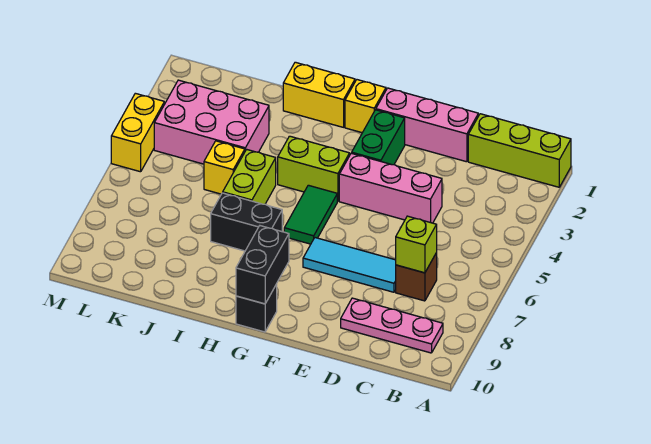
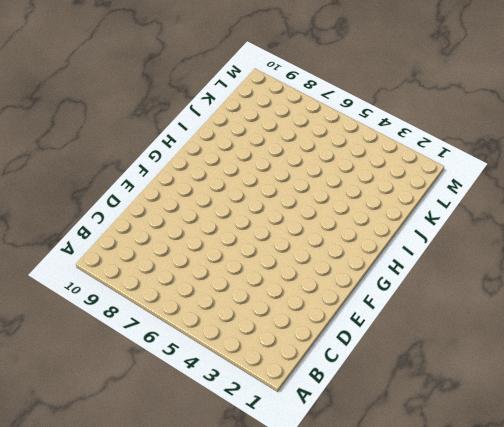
none -> lime 1x3 brick [468,114,571,187]
none -> pink 1x3 plate [341,298,443,353]
none -> brown 1x1 brick [396,253,437,301]

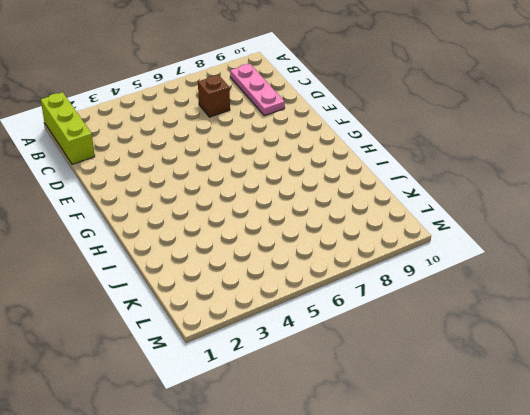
none -> pink 1x3 brick [376,88,478,162]
none -> pink 1x3 brick [339,153,442,223]
none -> cyan 1x3 tile [303,238,396,292]

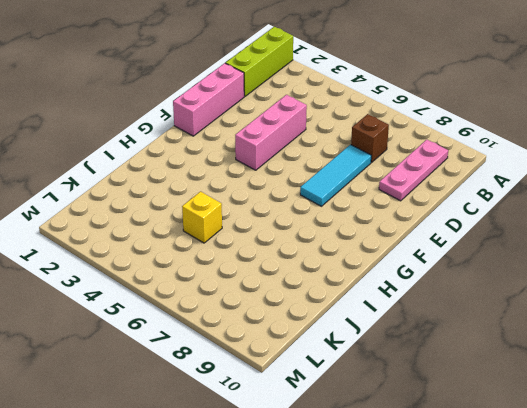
none -> green 1x2 brick [352,110,405,165]
none -> yellow 1x1 brick [345,80,386,133]
none -> lime 1x2 brick [278,136,350,201]

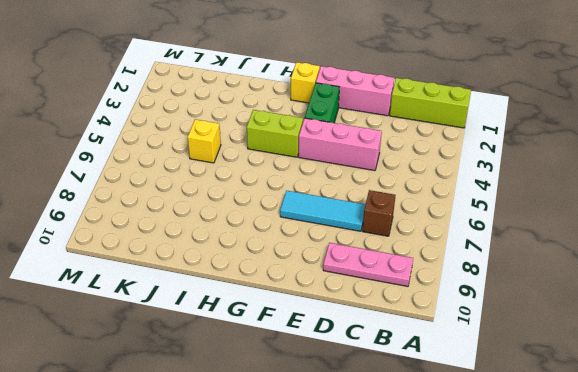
none -> green 1x2 tile [284,185,337,244]
none -> black 1x1 brick [236,284,277,332]
none -> yellow 1x2 brick [283,62,355,127]

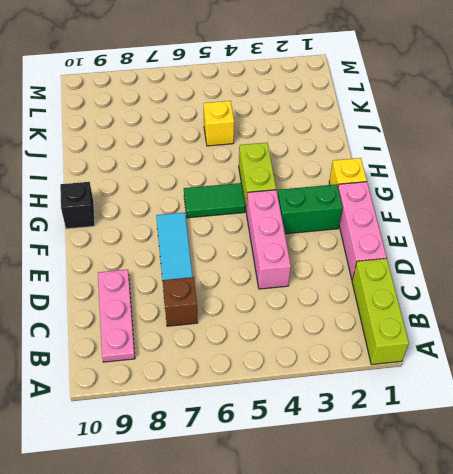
none -> yellow 1x2 brick [283,62,355,127]
none -> black 1x2 brick [211,193,282,251]
none -> lime 1x2 brick [223,149,276,204]

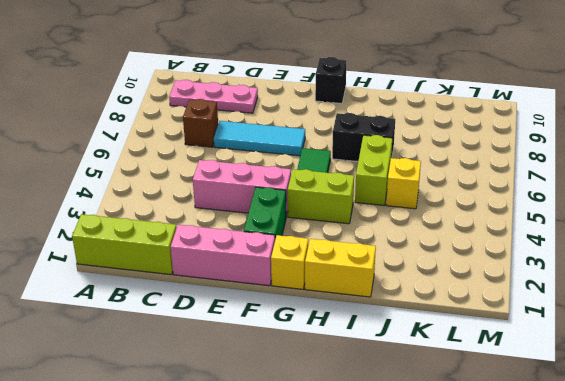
none -> pink 2x3 brick [154,80,269,164]
none -> yellow 1x2 brick [111,93,164,172]
none -> lime 1x1 brick [396,216,437,273]

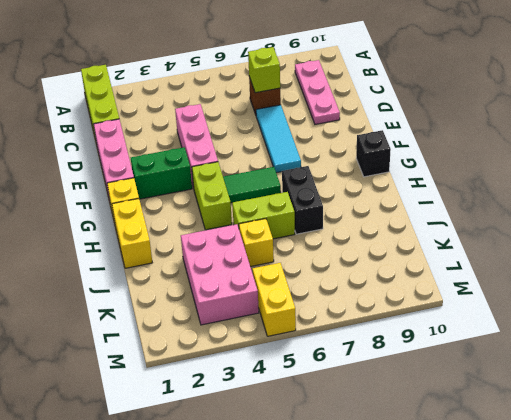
yellow 1x2 brick [252,263,296,336] -> yellow 1x2 brick turned to [111,93,164,172]
none -> black 1x2 brick [236,226,289,304]

